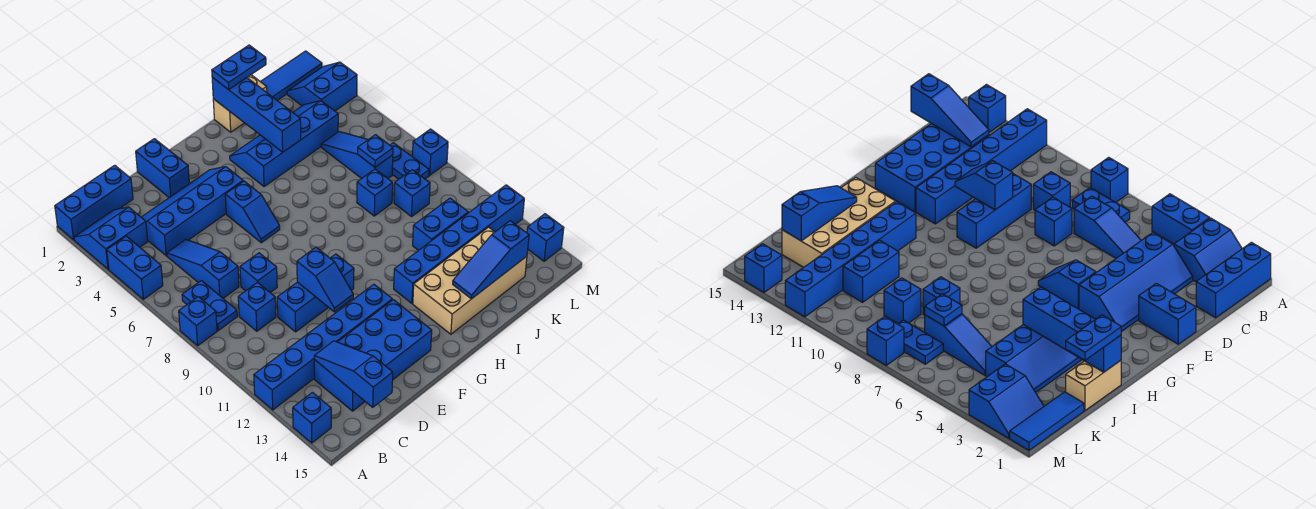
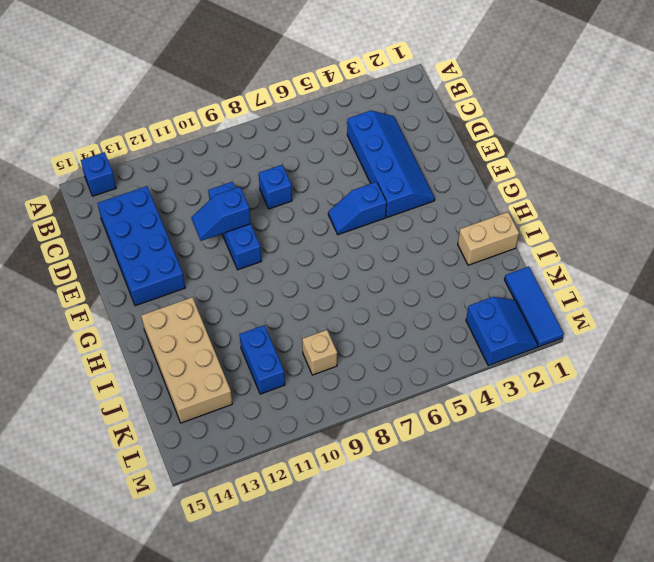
tan 1x2 brick [458,212,519,265] -> tan 1x2 brick turned to [213,75,267,132]
tan 1x1 brick [302,330,337,375] -> blue 1x1 brick [394,170,430,217]
none -> blue 1x3 brick [55,165,133,240]
none -> blue 2x2 slope [74,207,148,269]
none -> blue 1x2 brick [107,236,163,299]
none -> blue 1x1 brick [179,297,217,346]

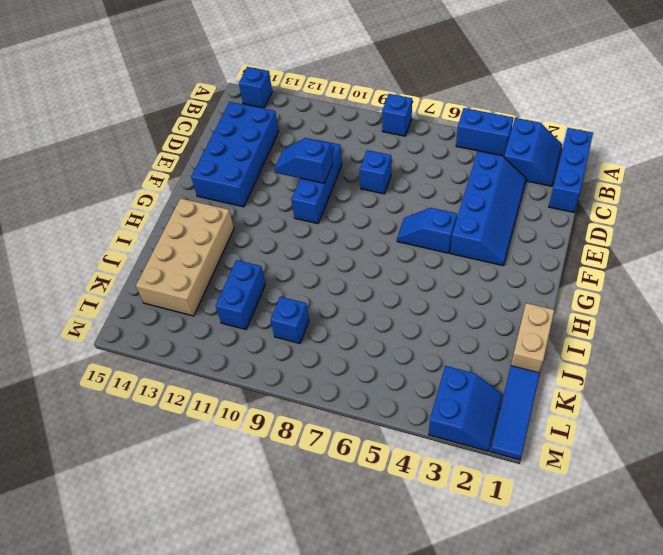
none -> blue 1x6 brick [254,284,392,410]
none -> blue 1x2 plate [182,281,237,331]
none -> blue 1x3 slope [167,240,239,298]
none -> blue 1x1 brick [238,282,276,331]

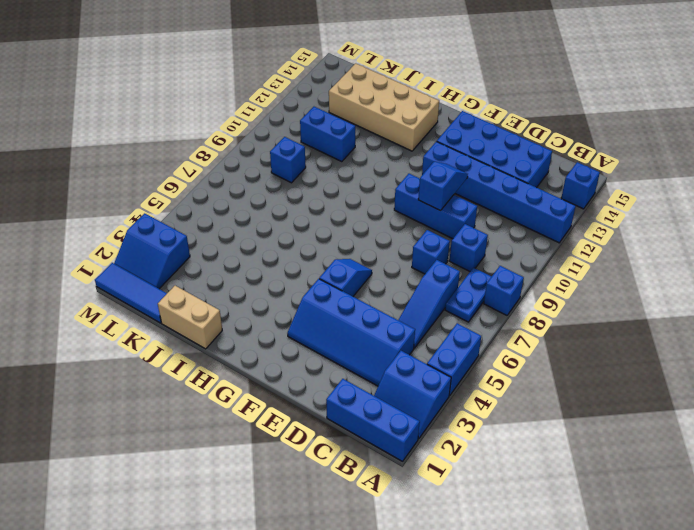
none -> blue 1x2 brick [136,139,189,198]
none -> blue 2x4 slope [230,101,338,187]
none -> blue 1x6 brick [394,185,524,303]
none -> blue 1x1 brick [357,169,393,216]

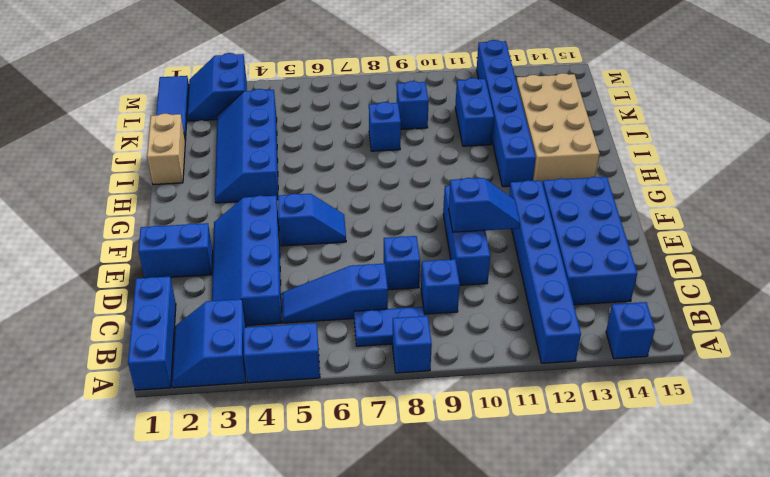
none -> blue 1x3 slope [321,132,393,179]
none -> blue 1x2 plate [390,143,429,179]
none -> blue 1x1 brick [412,129,448,175]
none -> blue 1x1 brick [527,214,564,261]

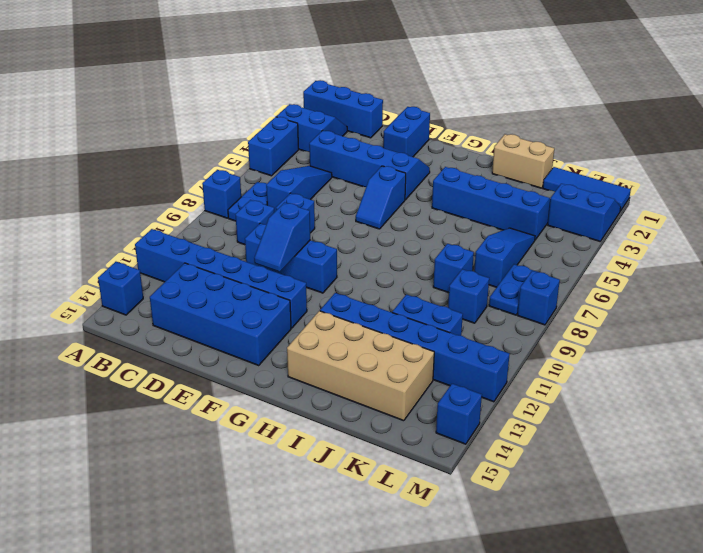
none -> blue 1x3 slope [314,341,393,407]
none -> blue 1x4 brick [212,77,301,152]
none -> blue 1x3 slope [453,221,529,299]
none -> blue 1x1 plate [358,135,393,167]

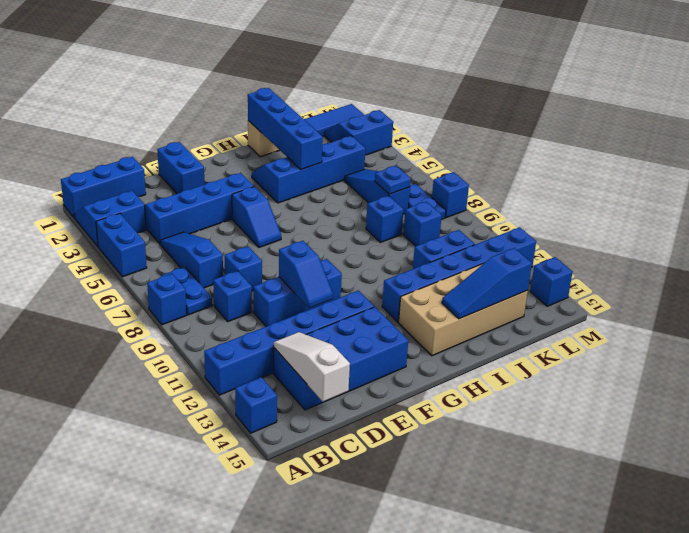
white 1x3 slope [274,332,350,402] -> blue 1x3 slope [314,341,393,407]
none -> blue 1x2 plate [212,45,266,90]

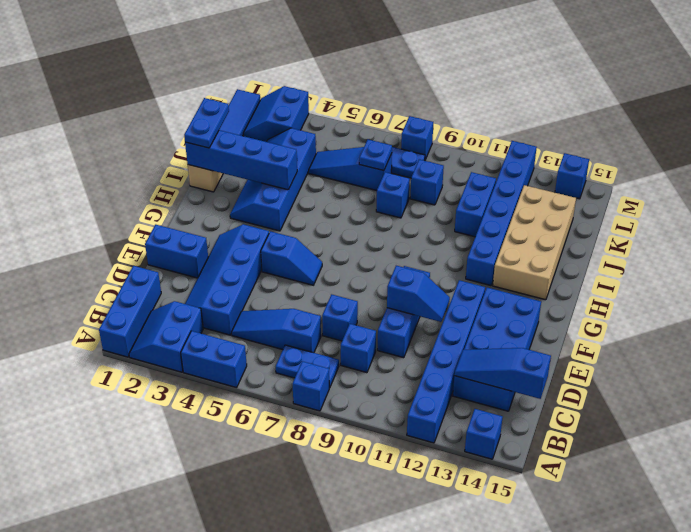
none -> blue 1x3 slope [453,221,529,299]

